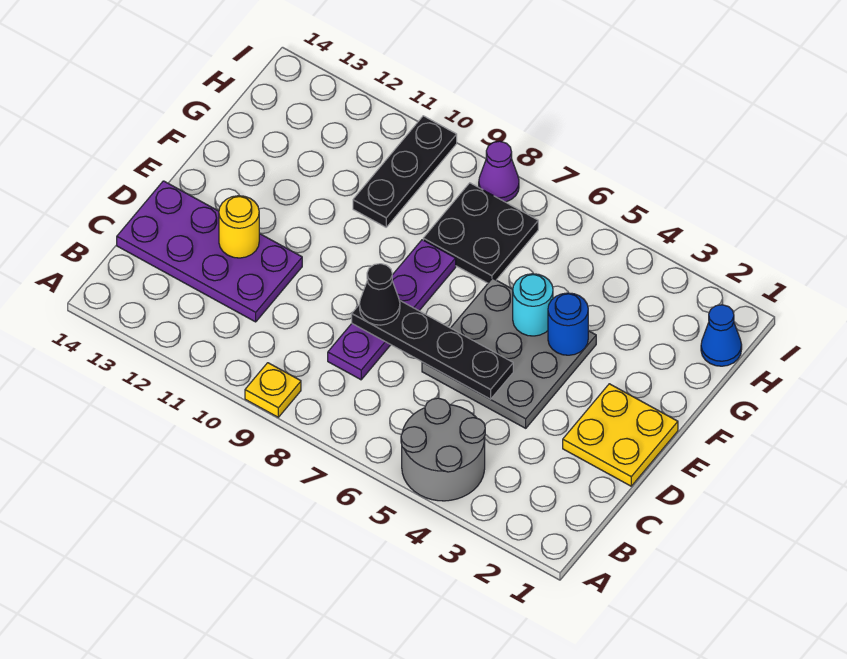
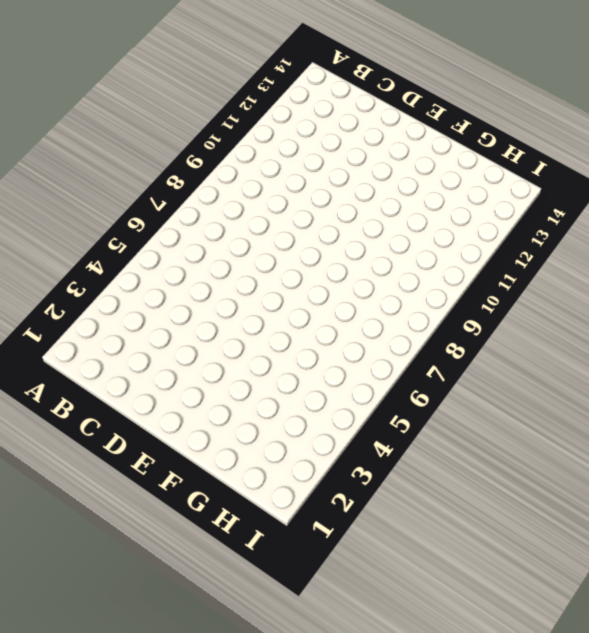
none -> grey 2x2 round brick [401,398,485,501]
none -> yellow 1x1 plate [245,363,301,417]
none -> purple 1x4 plate [328,240,456,380]

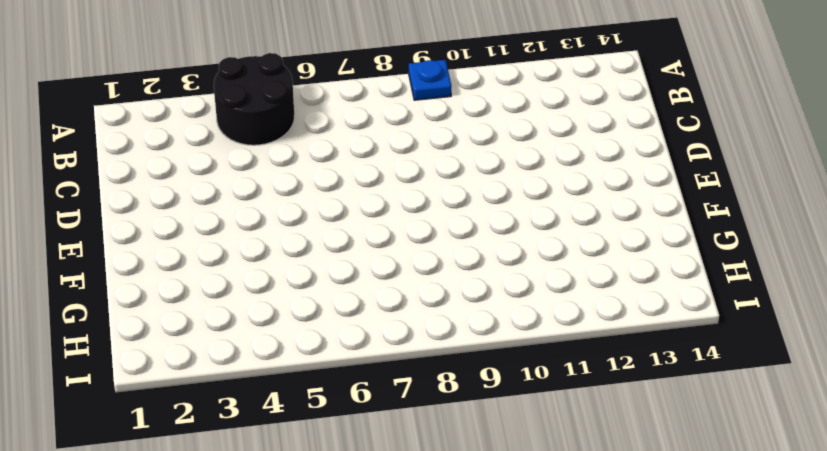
black 2x2 round brick [214,53,295,145] -> grey 2x2 round brick [401,398,485,501]
blue 1x1 plate [409,60,452,100] -> yellow 1x1 plate [245,363,301,417]
none -> purple 1x4 plate [328,240,456,380]
none -> purple 2x4 plate [117,181,302,322]
none -> yellow 2x2 plate [563,384,678,486]

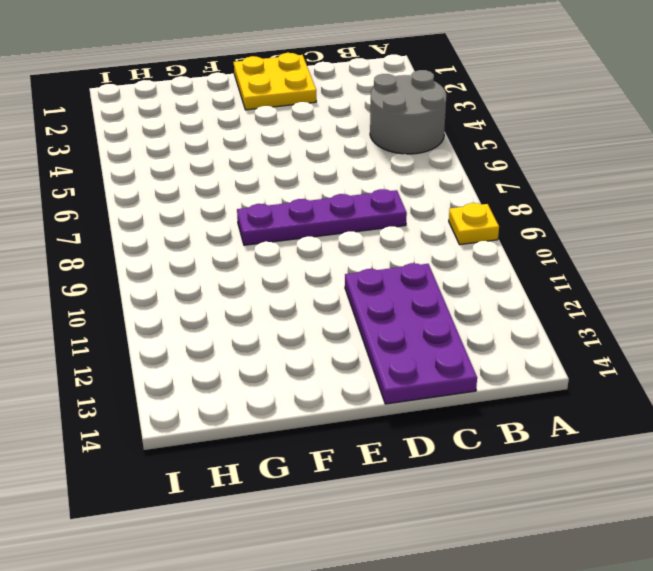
none -> grey 3x3 plate [422,278,596,428]
none -> black 2x2 plate [423,183,538,283]
none -> black 1x3 plate [353,116,457,227]

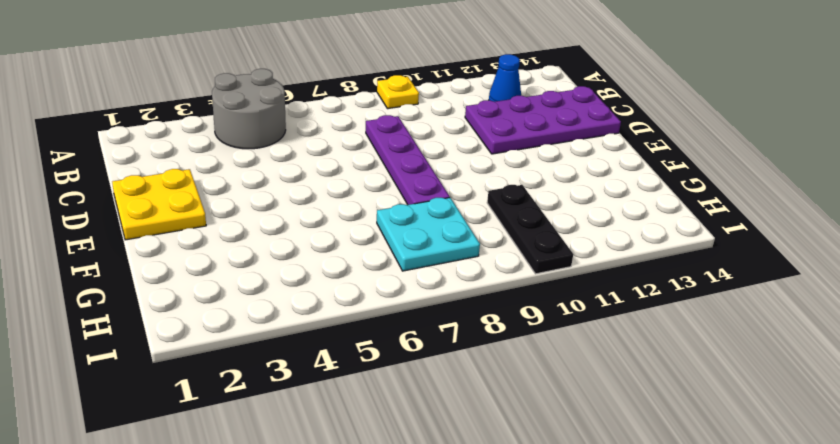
blue 1x1 cone [489,54,521,102] -> blue 1x1 cone moved to [701,305,742,366]
cyan 2x2 plate [377,198,480,271] -> black 2x2 plate [423,183,538,283]
none -> grey 3x3 plate [422,278,596,428]
none -> purple 1x1 cone [479,141,519,202]
none -> black 1x4 plate [352,300,513,399]

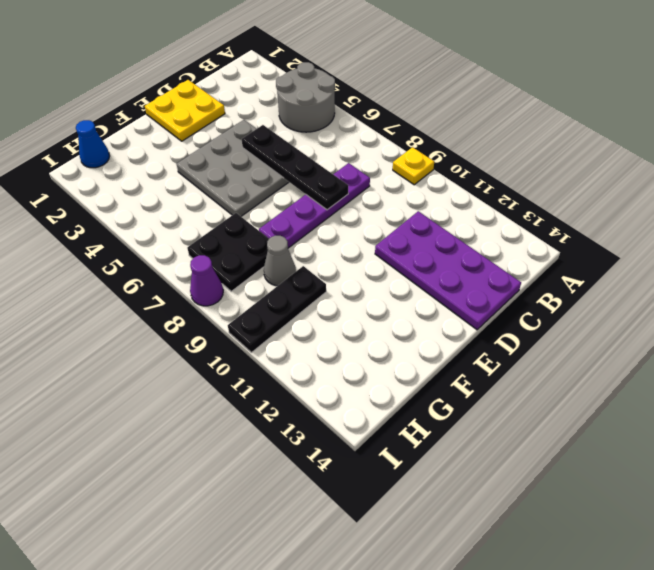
grey 1x1 cone [264,236,296,286] -> none
none -> yellow 1x1 round brick [219,196,259,258]
none -> blue 1x1 round brick [548,293,588,355]
none -> cyan 1x1 round brick [513,274,553,336]

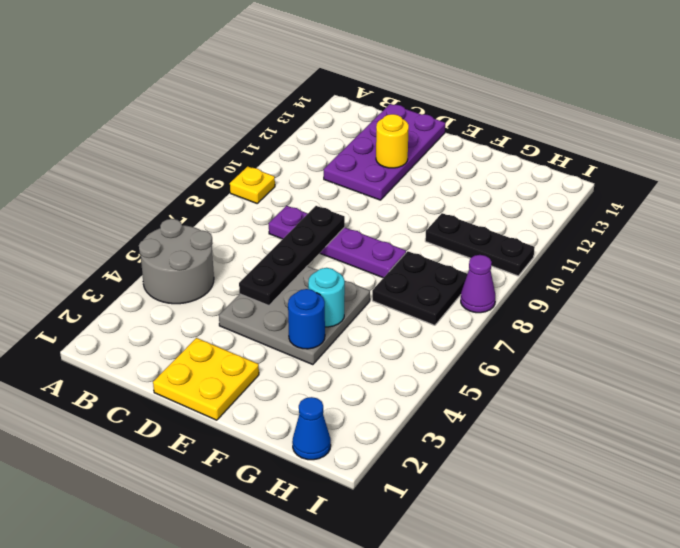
none -> black 1x1 cone [360,264,400,325]

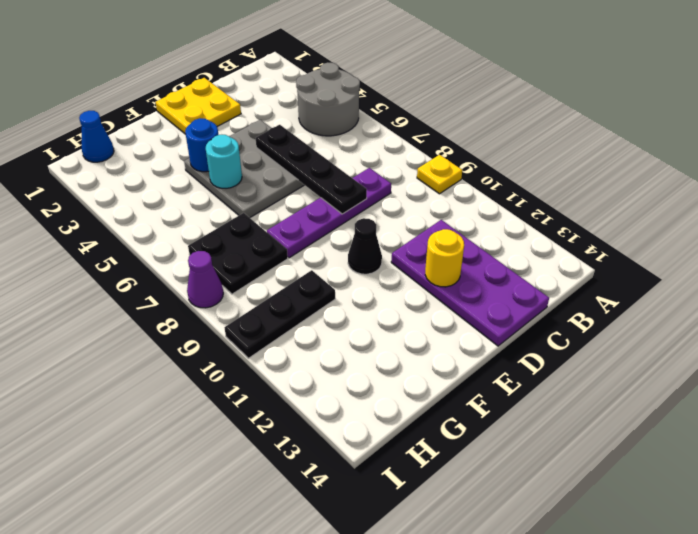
black 1x1 cone [348,218,382,274] -> black 1x1 cone moved to [360,264,400,325]

